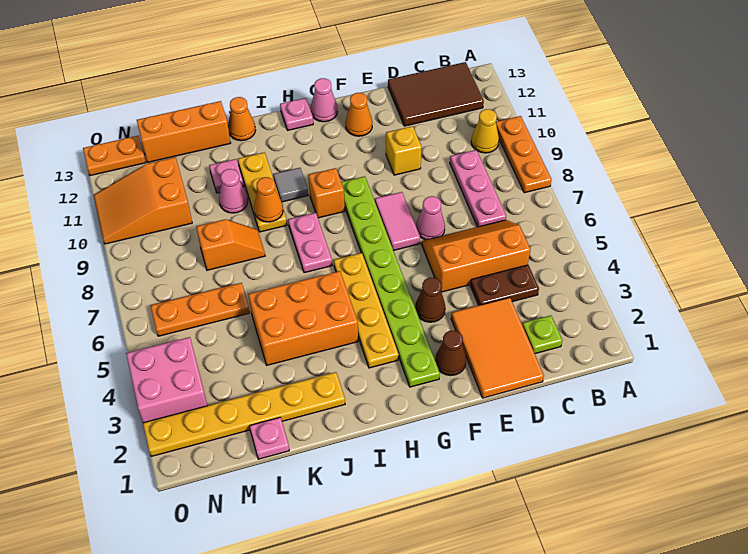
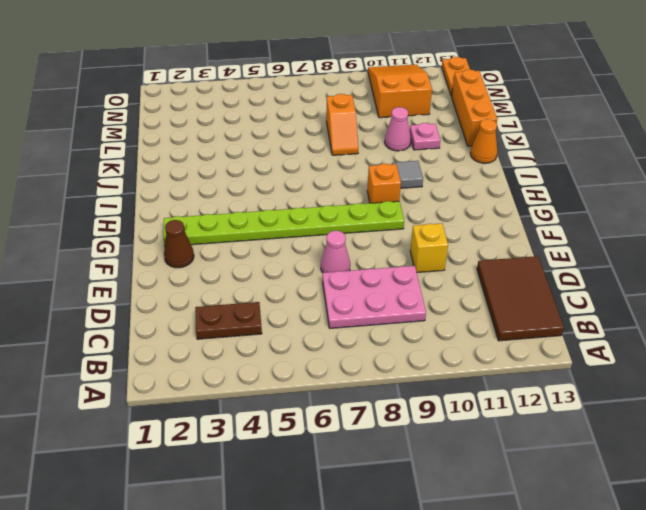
brown 1x2 plate [195,302,262,339] -> brown 1x2 plate turned to [470,265,539,305]
pink 2x3 plate [323,266,426,328] -> pink 1x3 plate [450,150,506,227]
none -> orange 1x3 plate [496,116,552,193]
none -> yellow 1x1 cone [471,109,499,153]
none -> lime 1x1 plate [522,315,562,354]
none -> orange 2x3 slope [422,220,531,292]

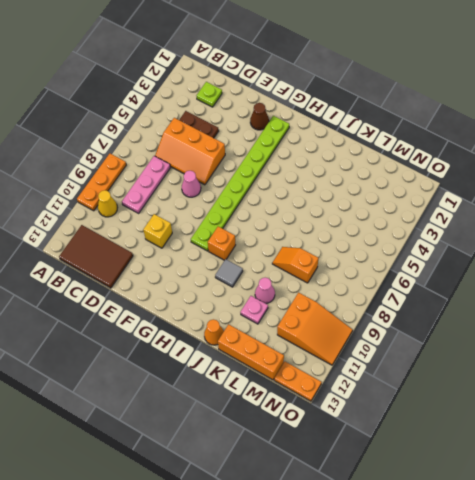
none -> orange 2x3 tile [451,297,544,398]
none -> brown 1x1 cone [415,278,445,322]
none -> pink 1x2 tile [375,192,420,251]
none -> orange 1x1 cone [345,93,372,136]

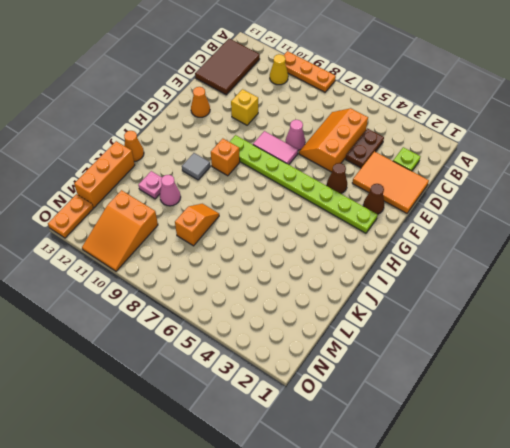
none -> pink 1x3 plate [450,150,506,227]
none -> pink 1x1 cone [311,78,337,122]
none -> yellow 1x4 plate [334,253,399,368]
none -> pink 1x1 plate [280,98,313,130]

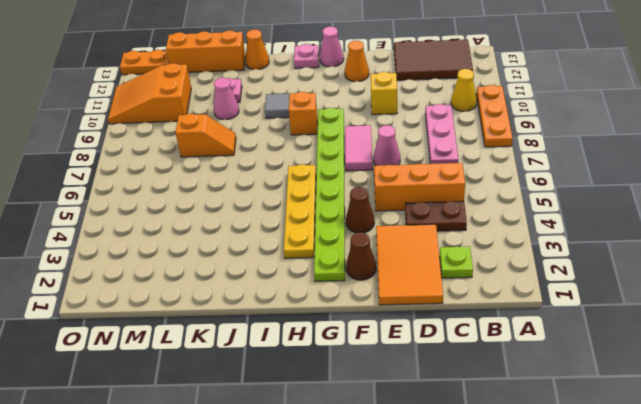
none -> orange 2x3 brick [248,271,358,365]
none -> pink 1x2 plate [288,213,332,273]
none -> yellow 1x6 plate [143,372,345,456]
none -> yellow 1x3 plate [238,152,287,232]

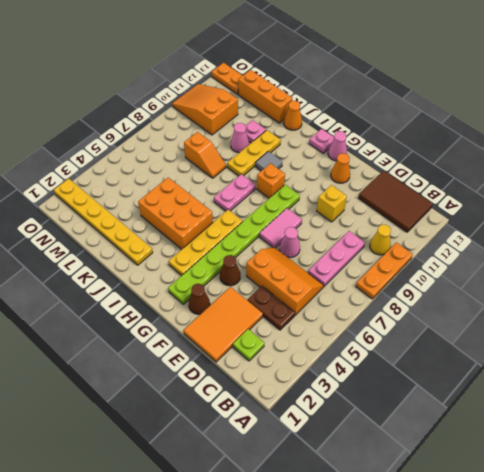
none -> pink 1x1 plate [250,417,289,459]
none -> orange 1x3 plate [151,283,250,336]
none -> pink 2x2 brick [126,337,207,423]
none -> orange 1x1 cone [254,177,283,222]

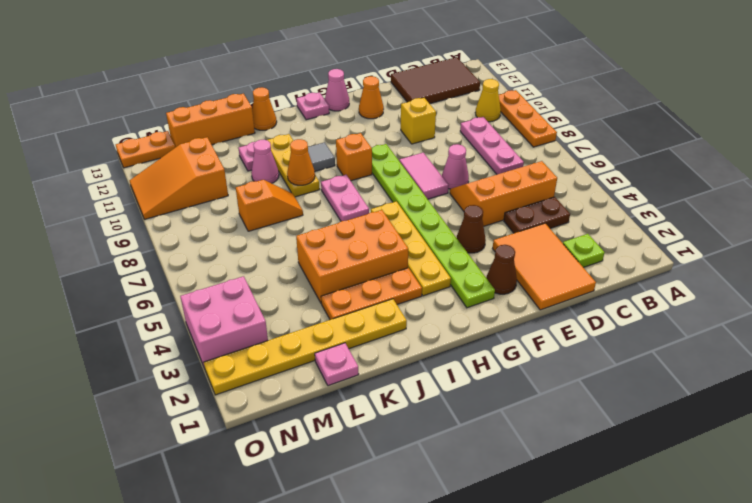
orange 1x3 plate [321,268,422,320] -> orange 1x3 plate moved to [151,283,250,336]

